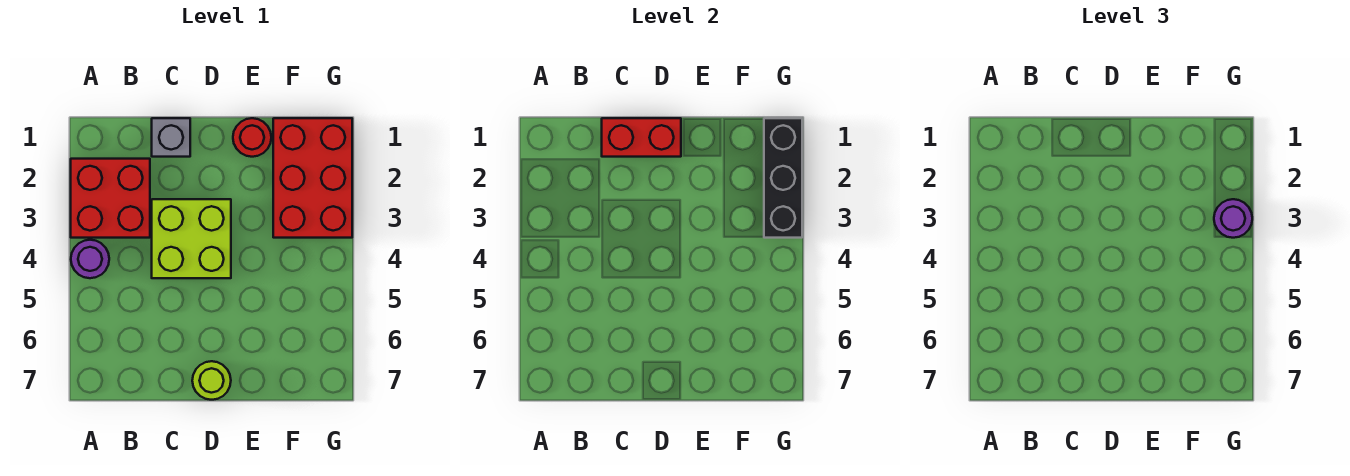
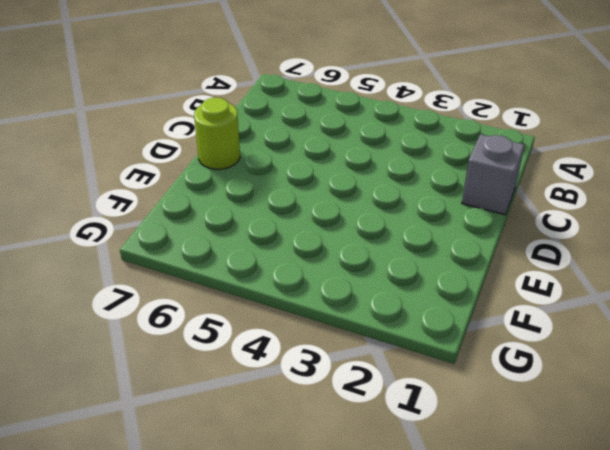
none -> red 2x2 brick [71,159,150,238]
none -> purple 1x1 round brick [71,240,109,278]

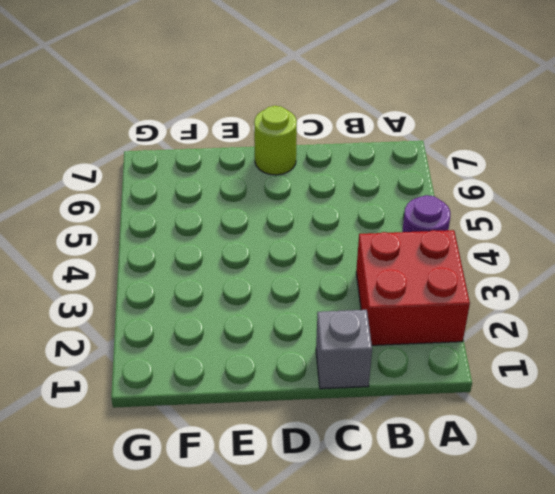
none -> lime 2x2 brick [152,199,231,278]
none -> red 1x1 round brick [233,118,271,157]

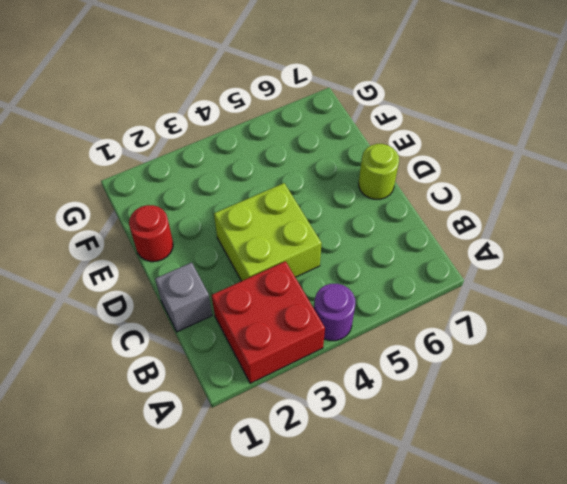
none -> red 2x3 brick [273,118,352,238]
none -> red 1x2 brick [602,118,681,157]

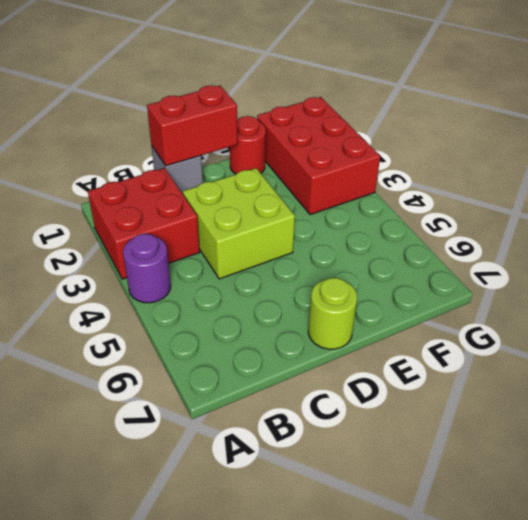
none -> black 1x3 brick [764,118,802,238]
none -> purple 1x1 round brick [1214,199,1252,238]

